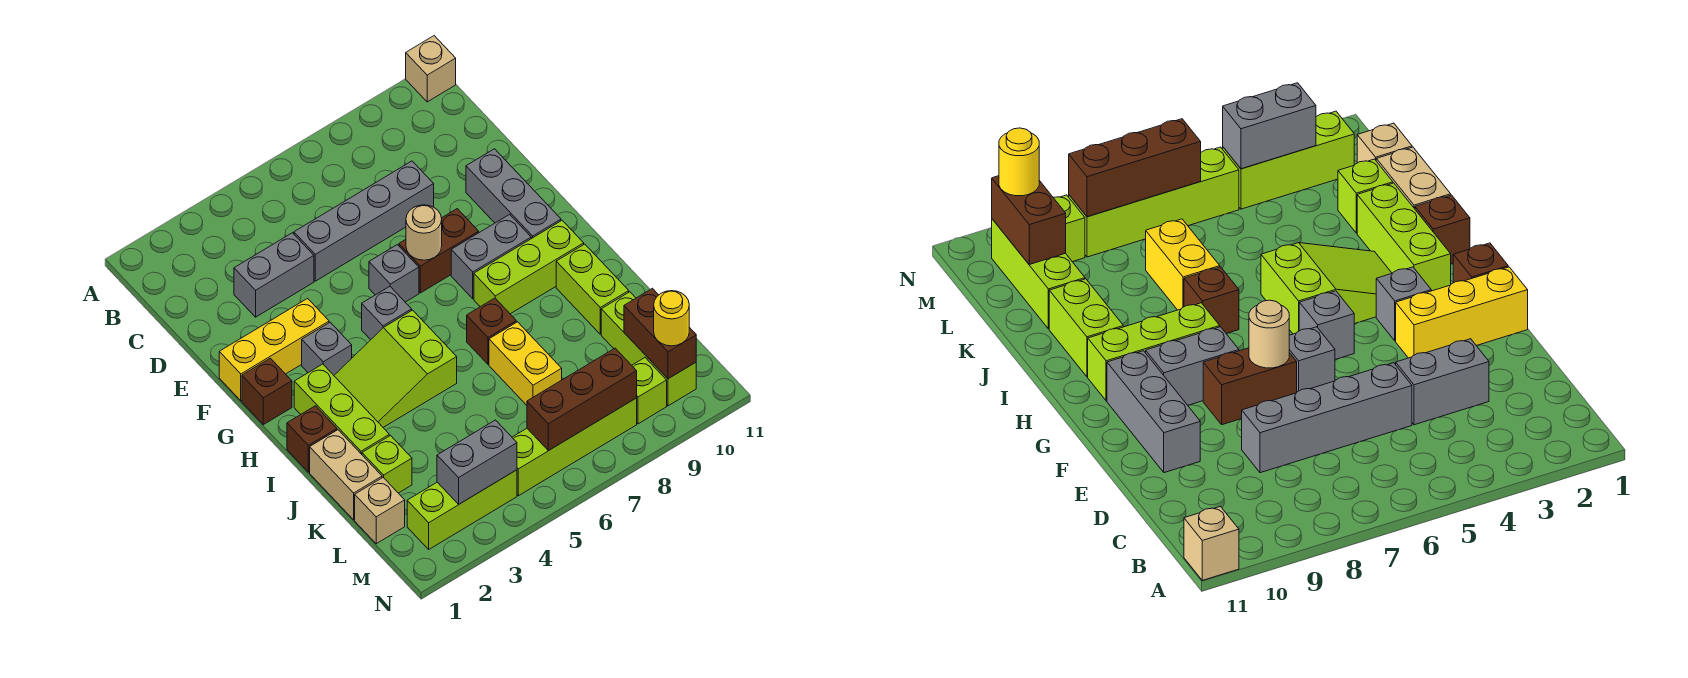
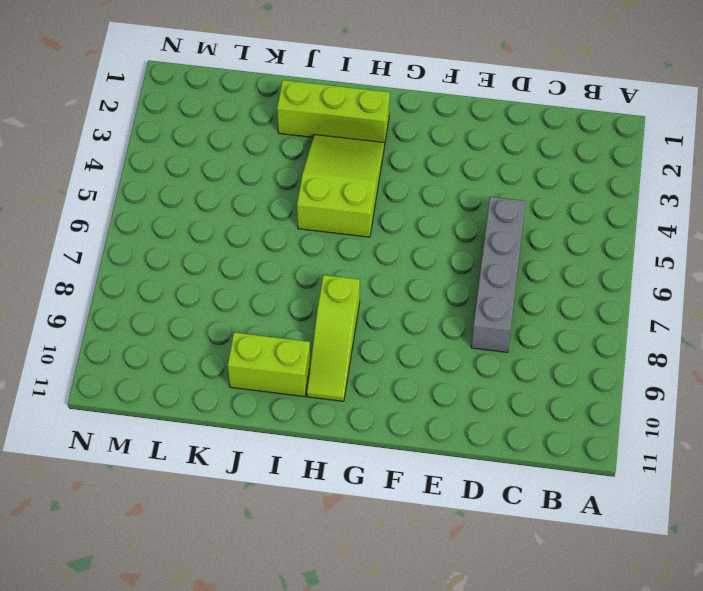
lime 1x3 slope [307,275,360,401] -> lime 1x3 brick [474,221,584,314]
none -> tan 1x1 brick [406,36,456,102]
none -> grey 1x2 brick [234,233,314,317]
none -> grey 1x3 brick [466,149,561,239]
none -> yellow 1x3 brick [219,299,329,401]

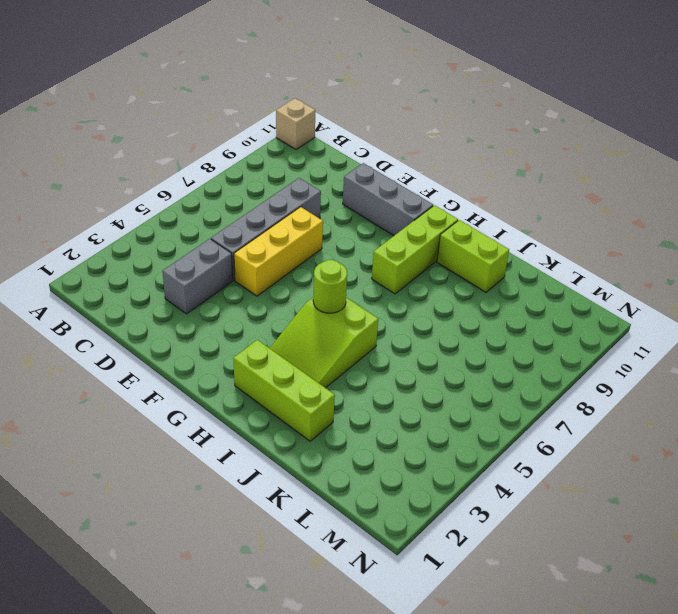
yellow 1x3 brick [234,207,323,296] -> yellow 1x3 brick moved to [219,299,329,401]
lime 1x1 round brick [313,260,347,313] -> none
none -> grey 1x1 brick [369,245,419,302]
none -> brown 1x2 brick [399,209,479,293]
none -> brown 1x1 brick [242,358,292,425]
none -> grey 1x1 brick [302,322,352,375]

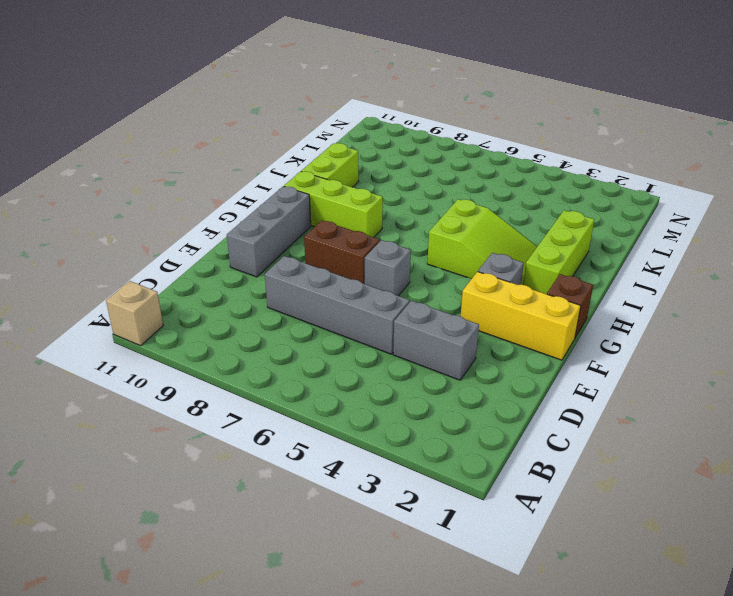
none -> grey 1x1 brick [362,287,412,340]
none -> grey 1x2 brick [451,214,531,299]
none -> brown 1x1 brick [287,406,337,472]
none -> brown 1x1 brick [467,298,516,364]

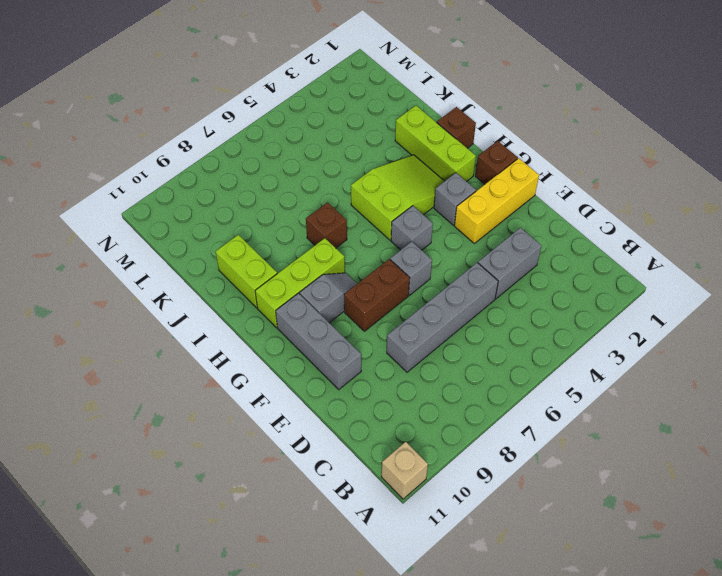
grey 1x2 slope [300,273,357,323] -> grey 1x2 brick [451,214,531,299]
none -> tan 1x2 brick [310,430,382,520]
none -> yellow 1x2 brick [489,322,562,405]
none -> lime 1x1 brick [362,436,412,493]
none -> lime 1x3 brick [601,292,696,406]

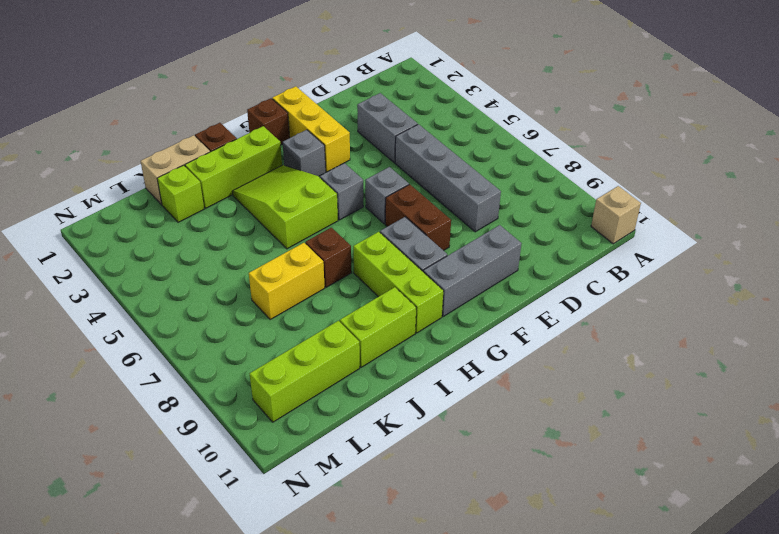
none -> tan 1x1 brick [355,478,405,544]
none -> lime 1x3 brick [407,470,517,549]
none -> lime 1x4 brick [512,398,637,496]
none -> lime 1x1 brick [632,358,667,424]

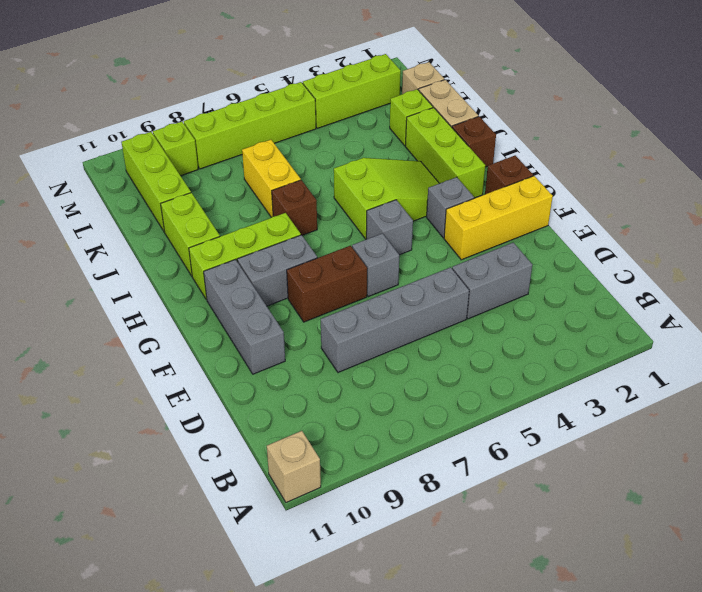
none -> tan 1x1 round brick [406,205,442,260]
none -> brown 1x2 brick [624,288,696,379]
none -> grey 1x2 brick [437,420,517,504]
none -> brown 1x3 brick [527,348,637,451]

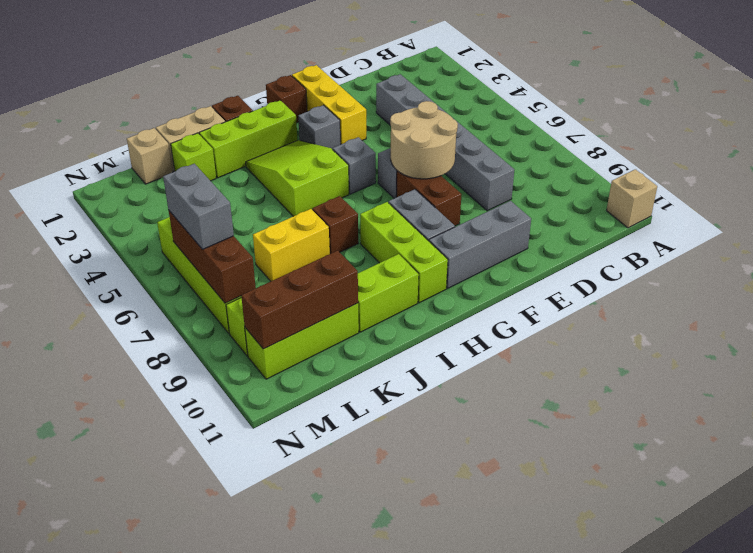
tan 2x2 round brick [390,101,458,179] -> tan 1x1 round brick [406,205,442,260]
brown 1x3 brick [241,251,358,349] -> brown 1x2 brick [624,288,696,379]
grey 1x2 brick [163,164,234,249] -> grey 1x2 brick moved to [437,420,517,504]
none -> lime 1x3 brick [407,470,517,549]
none -> yellow 1x1 round brick [654,291,689,346]

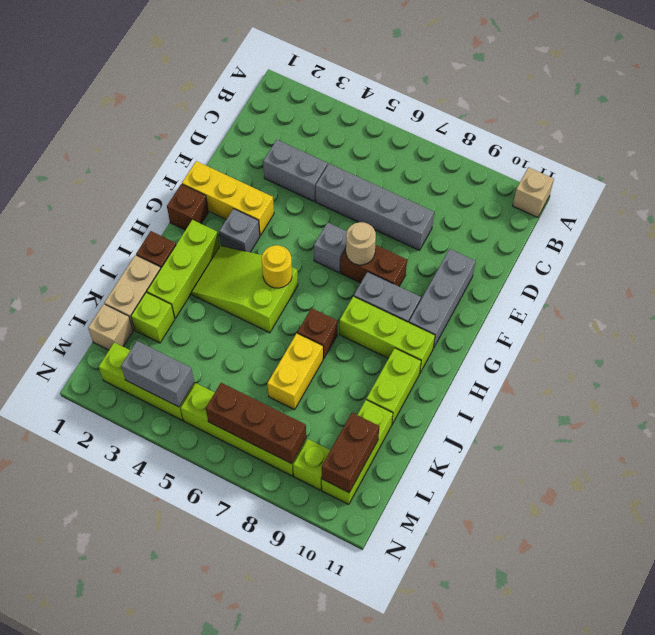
yellow 1x1 round brick [262,245,292,288] -> yellow 1x1 round brick moved to [654,291,689,346]
none -> grey 1x1 brick [362,287,412,340]

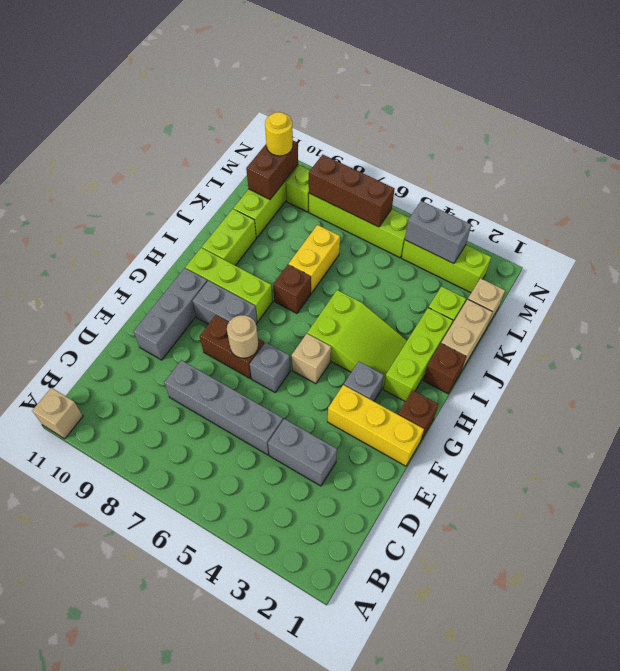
tan 1x1 brick [292,334,331,384] -> grey 1x1 brick [362,287,412,340]

